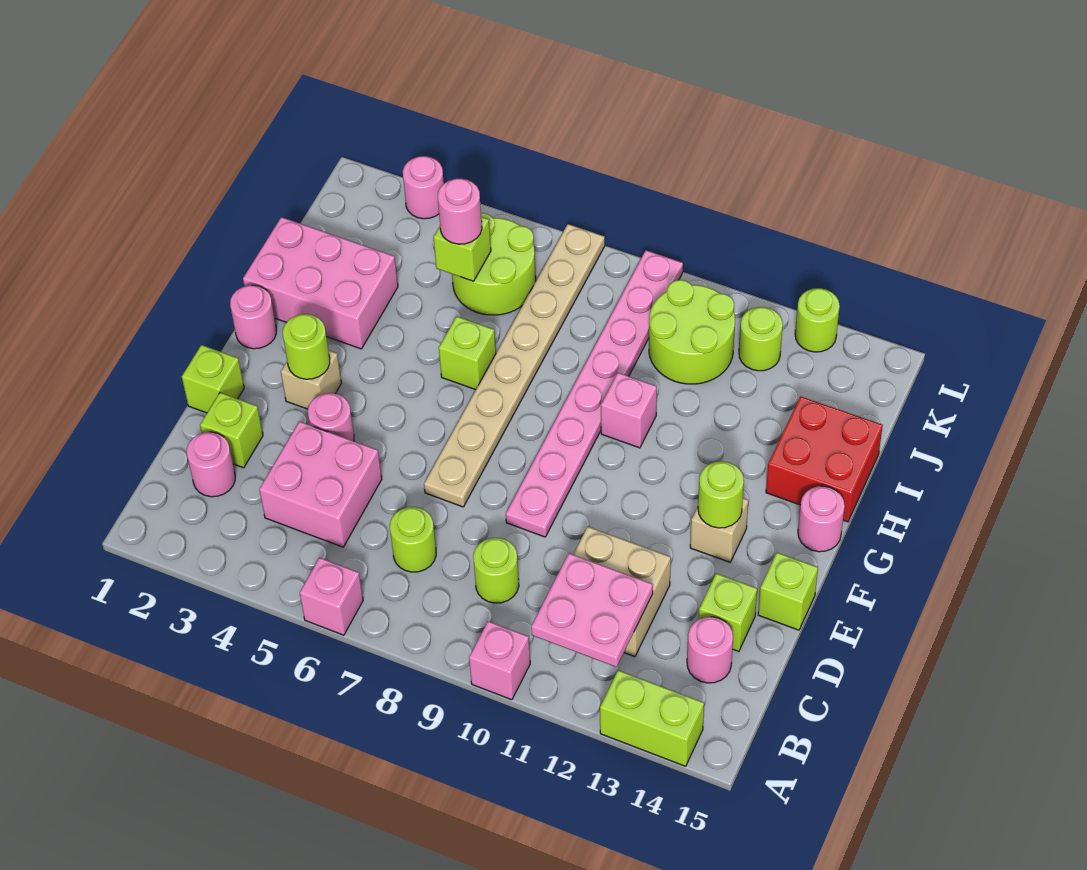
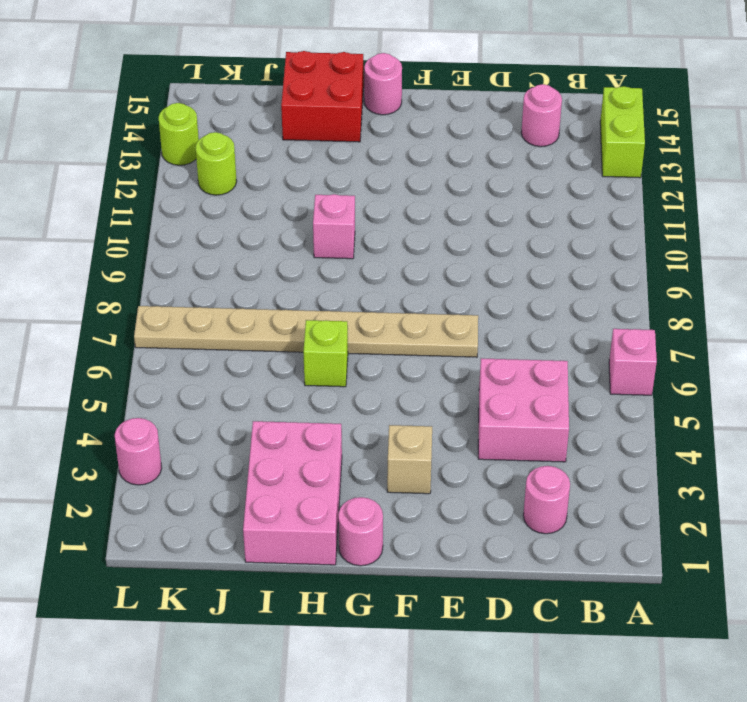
none -> pink 1x1 brick [469,621,530,700]
none -> lime 1x1 round brick [390,507,436,572]
none -> lime 1x1 round brick [473,538,519,603]
none -> tan 2x2 brick [573,527,671,657]

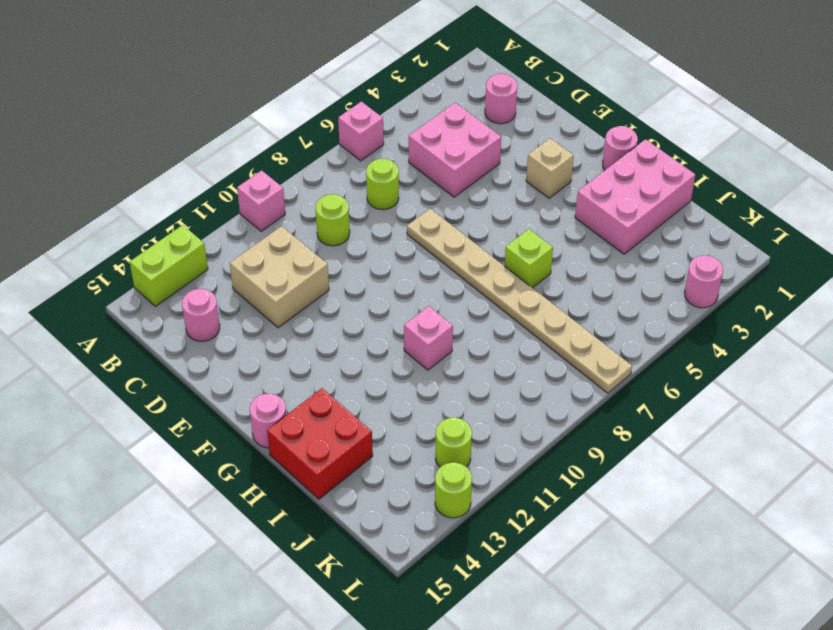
none -> lime 1x1 brick [200,393,263,468]
none -> lime 1x1 brick [699,573,757,651]
none -> lime 1x1 brick [182,345,244,413]
none -> pink 1x1 round brick [308,393,354,441]

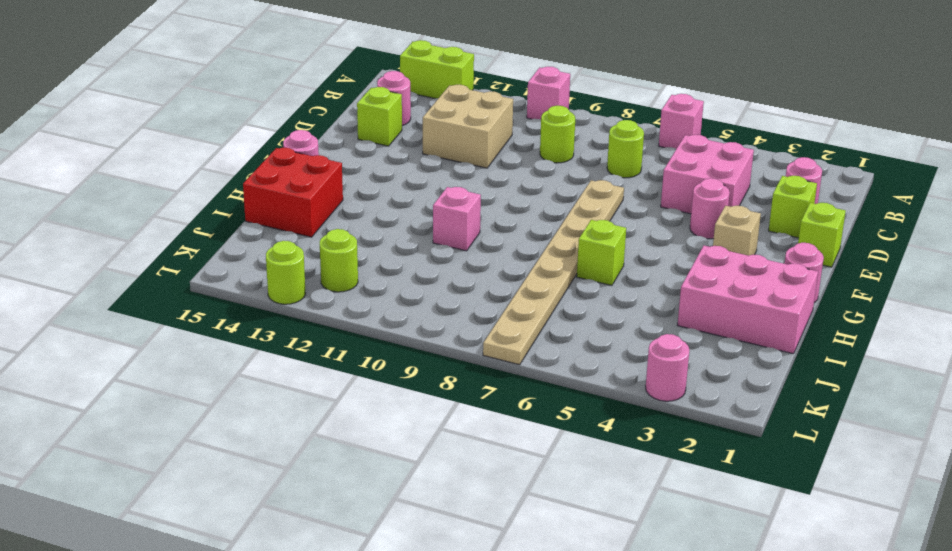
none -> pink 1x8 plate [506,250,683,537]
none -> lime 1x1 brick [758,553,818,630]
none -> tan 1x1 brick [690,498,749,562]
none -> lime 2x2 round brick [452,213,536,315]

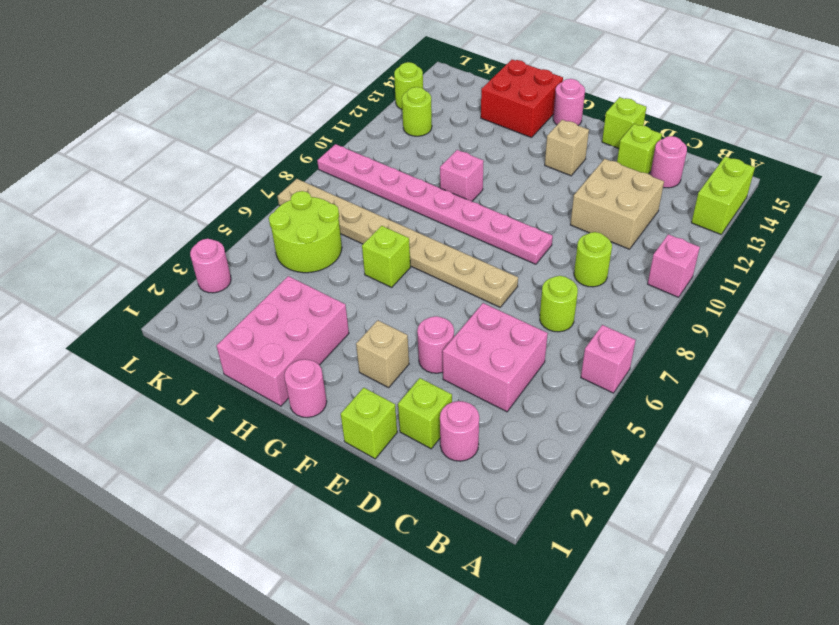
none -> lime 2x2 round brick [649,280,735,384]
none -> pink 2x2 plate [531,553,653,667]
none -> lime 1x1 round brick [283,314,330,379]
none -> lime 1x1 round brick [698,461,744,528]

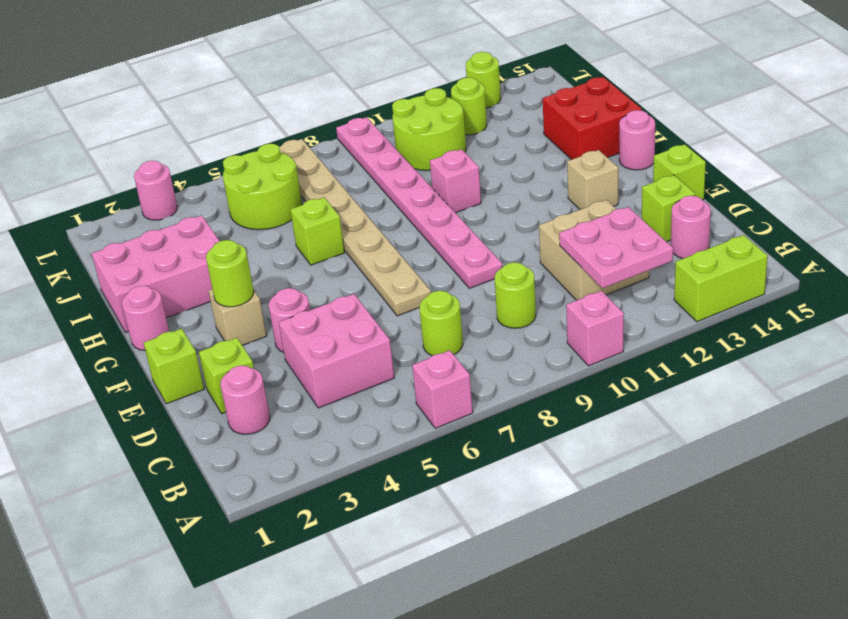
none -> lime 1x1 round brick [698,461,744,528]
none -> lime 1x1 brick [433,217,491,281]
none -> pink 1x1 round brick [438,179,482,244]

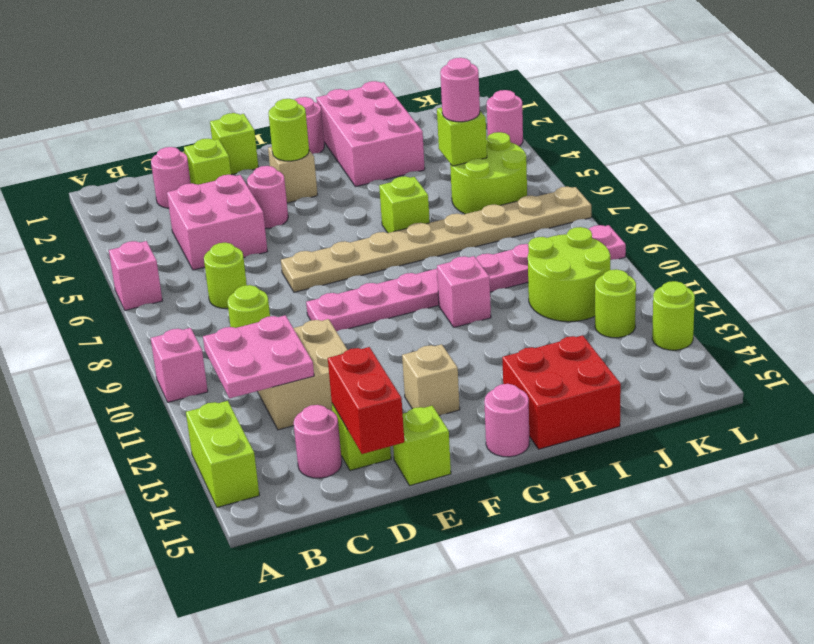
red 1x2 brick [328,347,404,454] -> none
none -> lime 1x1 round brick [698,461,744,528]

